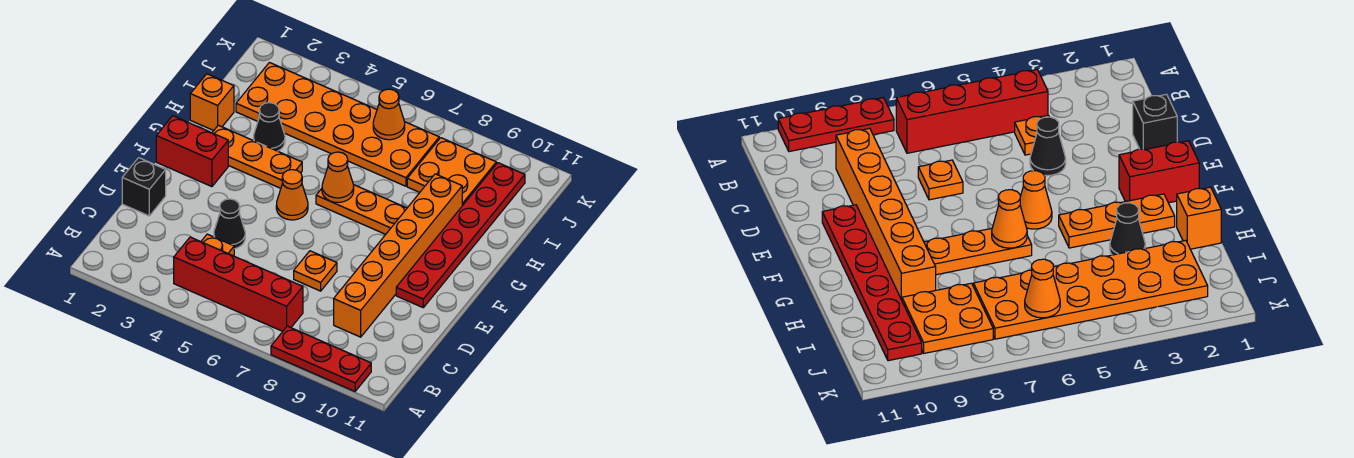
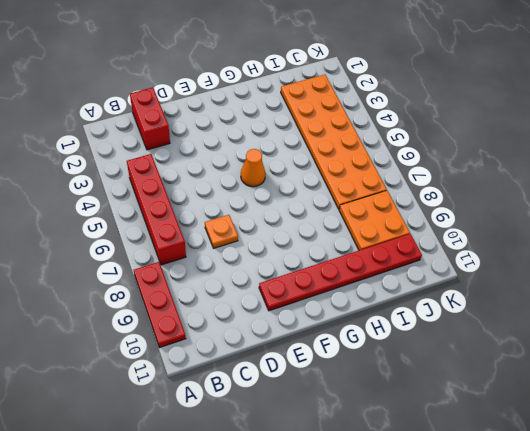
red 1x2 brick [130,87,170,150] -> red 1x2 brick moved to [156,116,228,187]
none -> orange 1x1 plate [201,234,234,256]
none -> orange 1x6 brick [334,174,462,337]
none -> black 1x1 brick [122,158,166,216]

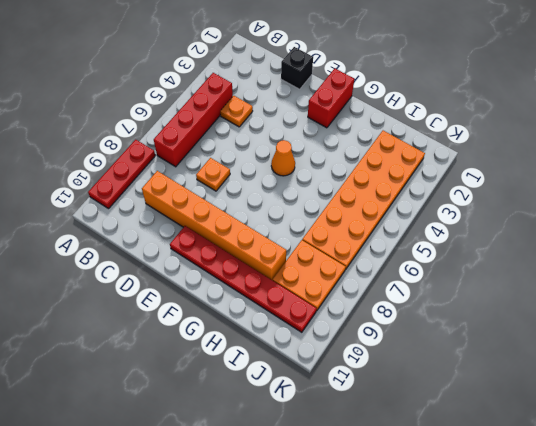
none -> black 1x1 cone [214,199,245,249]
none -> orange 1x3 plate [212,125,302,188]
none -> orange 1x3 plate [316,185,407,234]

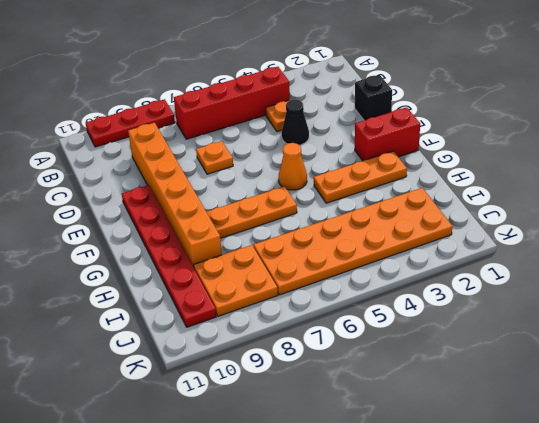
none -> orange 1x1 brick [190,74,234,131]
none -> black 1x1 cone [254,103,285,151]
none -> orange 1x1 cone [322,152,354,202]

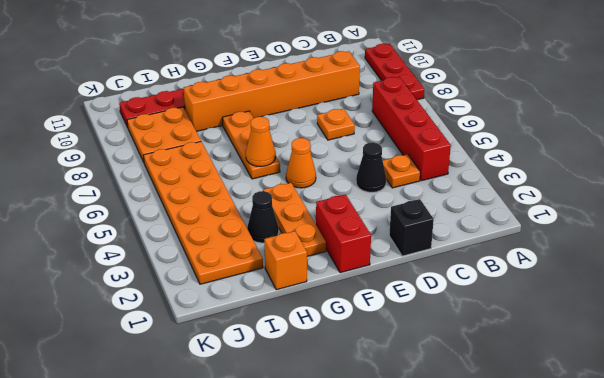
none -> orange 1x1 cone [373,89,405,140]

